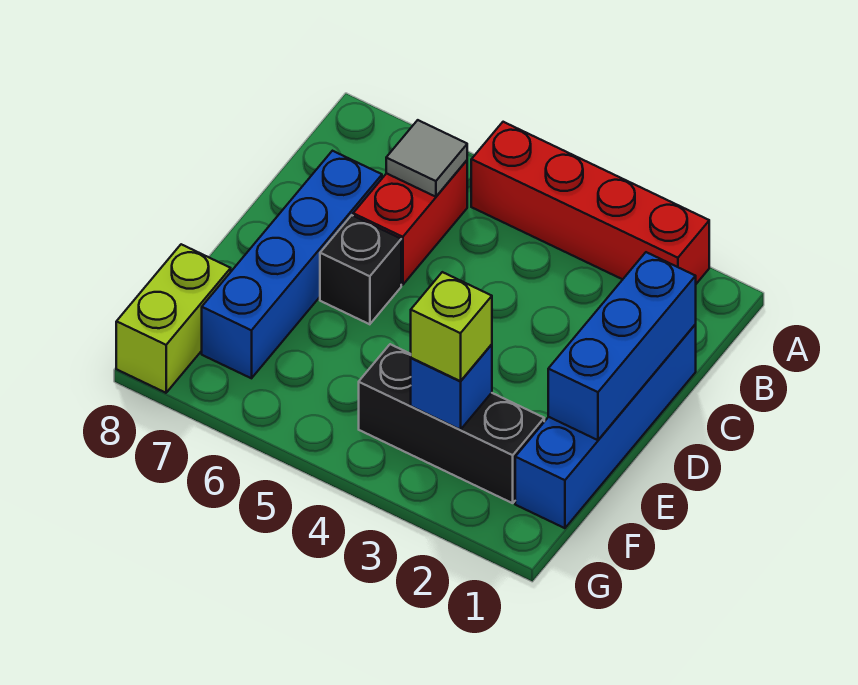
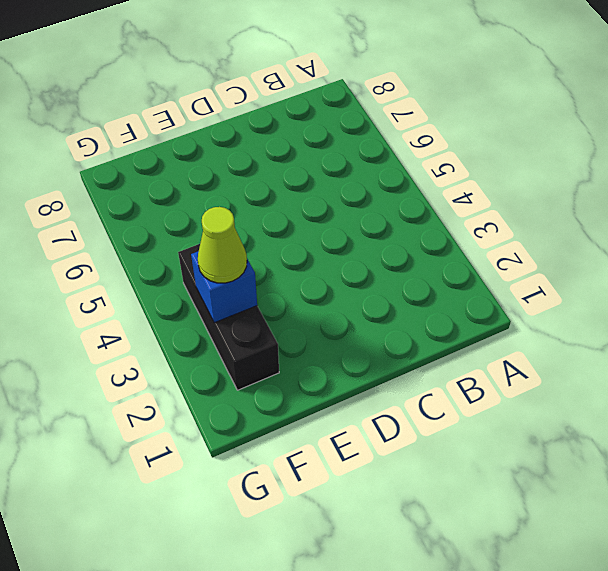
lime 1x1 cone [198,207,247,283] -> lime 1x1 brick [411,272,492,381]
none -> red 1x4 brick [471,122,709,284]
none -> red 1x2 brick [353,160,467,285]

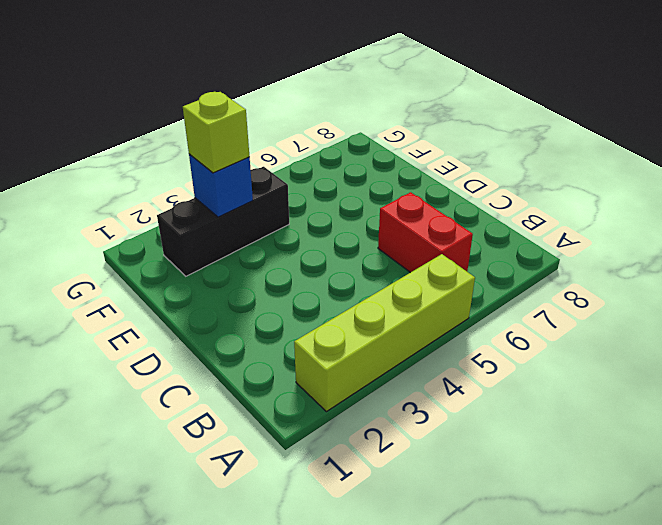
lime 1x4 brick [294,254,475,412] -> red 1x4 brick [471,122,709,284]
none -> blue 1x4 brick [515,325,696,528]
none -> blue 1x4 brick [202,151,382,378]

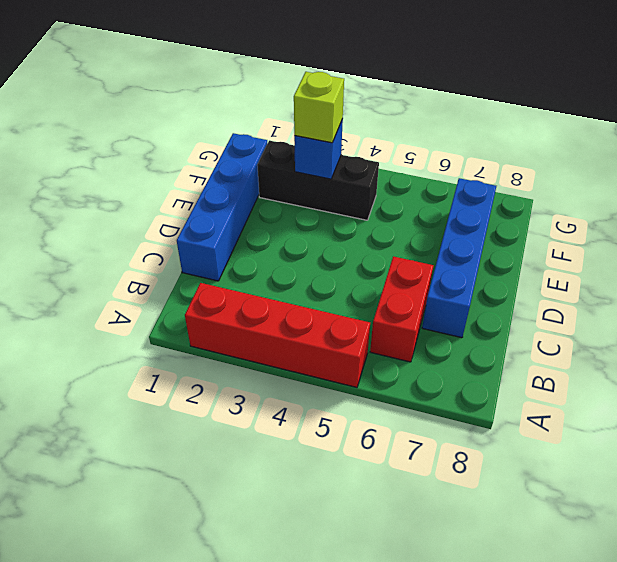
none -> black 1x1 brick [320,215,401,324]
none -> lime 1x2 brick [116,244,231,393]

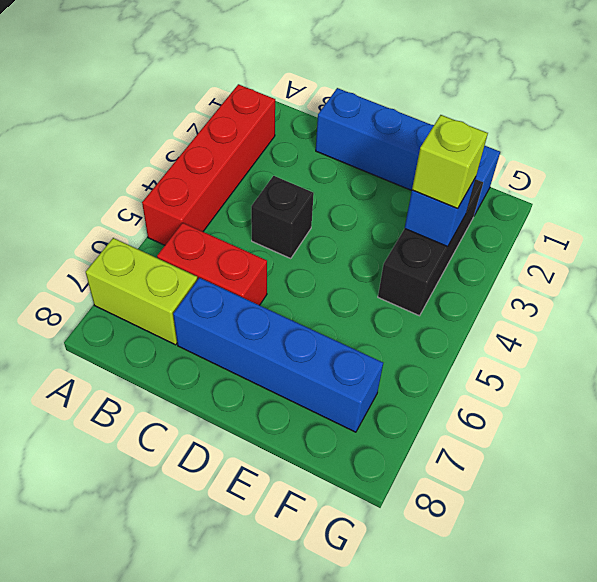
lime 1x2 brick [86,238,197,345] -> lime 1x2 brick moved to [116,244,231,393]
black 1x1 brick [251,176,314,259] -> black 1x1 brick moved to [320,215,401,324]
none -> grey 1x1 tile [386,120,467,197]
none -> blue 1x3 brick [548,252,696,440]

